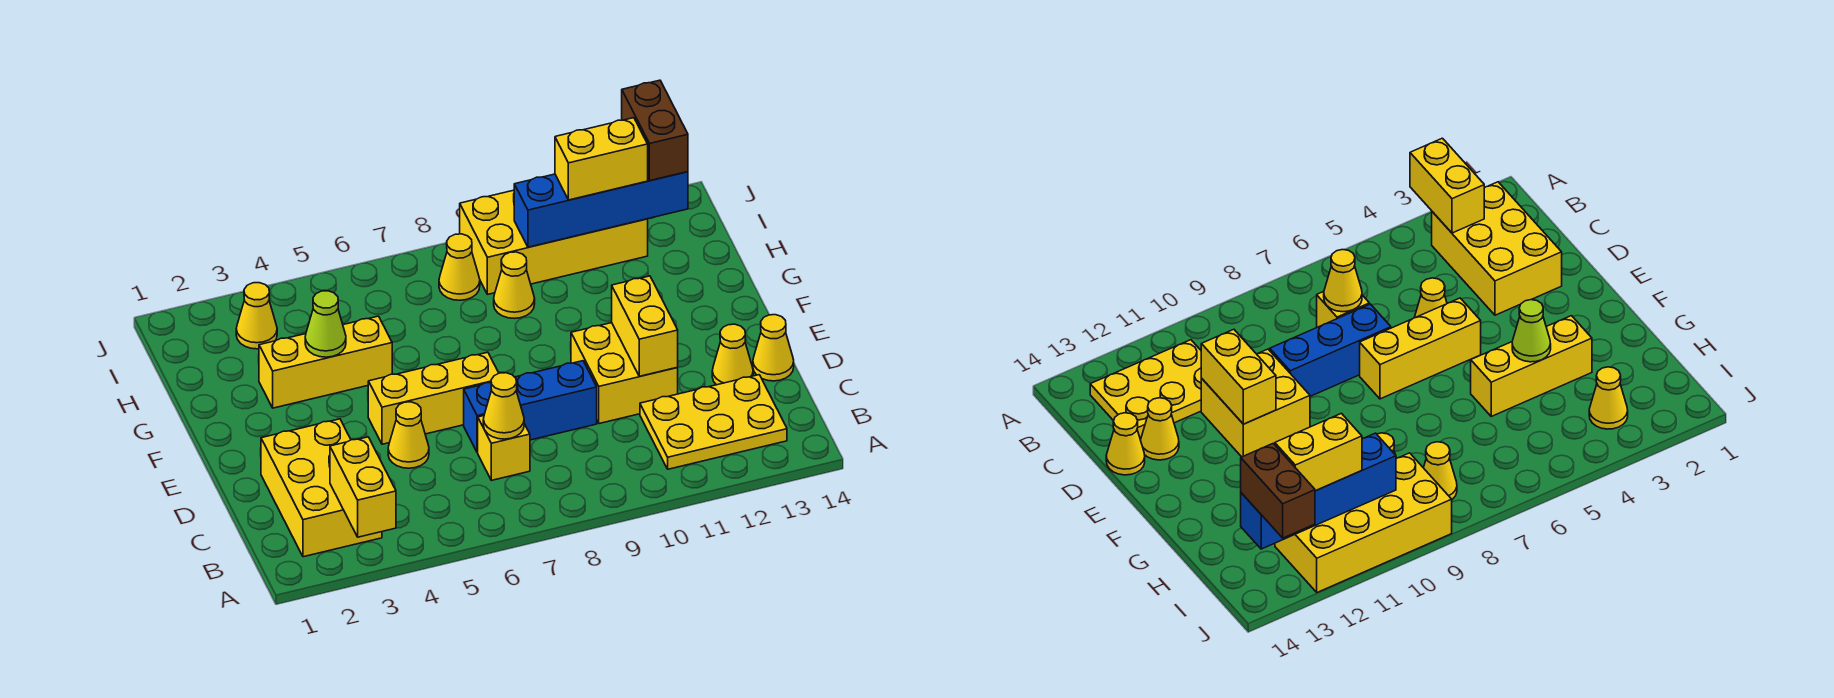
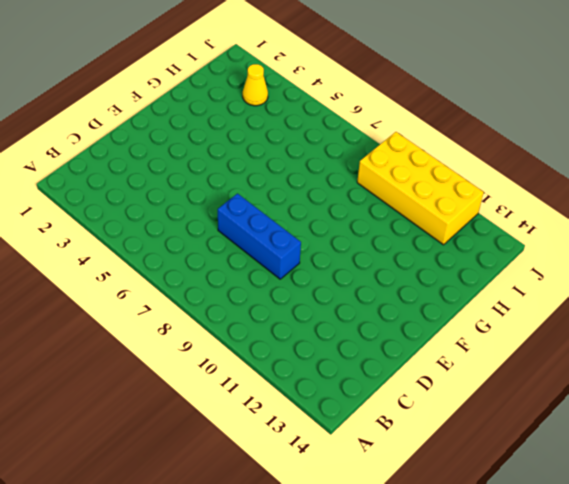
none -> yellow 2x3 brick [261,419,382,557]
none -> yellow 2x3 plate [640,375,787,469]
none -> yellow 1x1 brick [478,416,530,480]

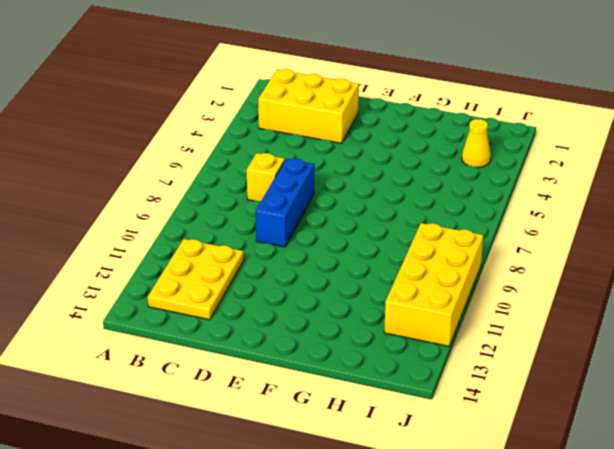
none -> yellow 1x1 cone [388,402,429,468]
none -> yellow 2x2 brick [571,323,678,424]
none -> yellow 1x1 cone [712,324,753,385]

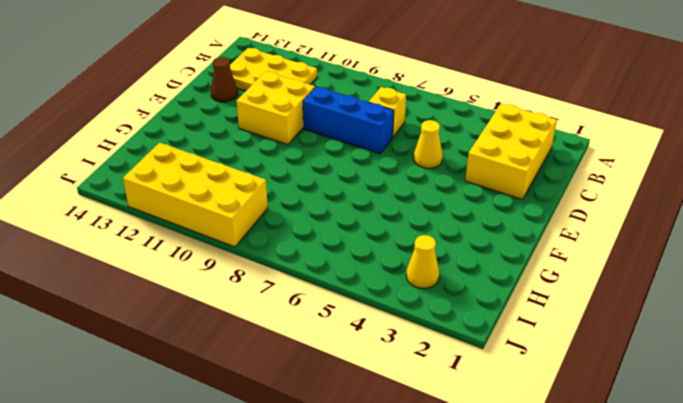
brown 1x1 cone [211,57,238,102] -> yellow 1x1 cone [712,324,753,385]
none -> yellow 1x1 cone [753,315,794,381]
none -> yellow 1x3 brick [368,352,499,444]
none -> yellow 1x3 brick [259,316,392,408]

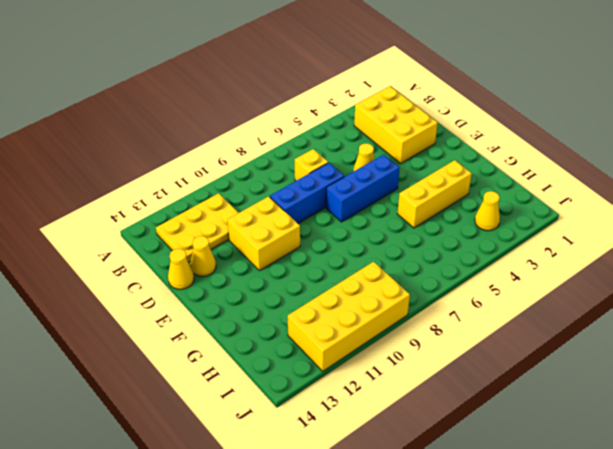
blue 1x3 brick [326,155,400,222] -> yellow 1x3 brick [368,352,499,444]
none -> yellow 1x1 cone [494,252,535,318]
none -> yellow 1x1 cone [439,234,480,300]
none -> yellow 1x2 brick [330,437,396,537]

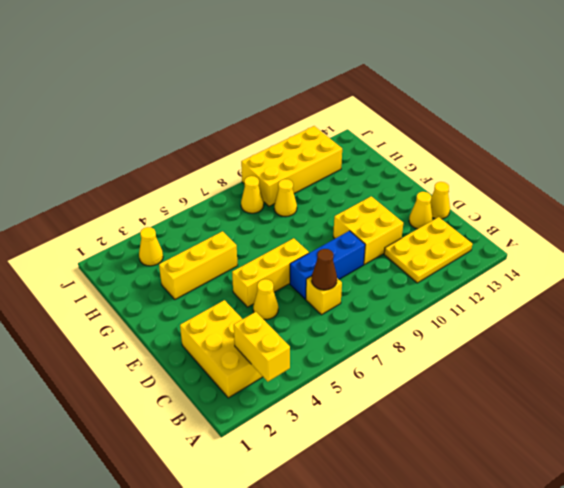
brown 1x1 cone [312,249,337,290] -> yellow 1x1 cone [483,373,524,439]
none -> yellow 1x2 brick [612,276,678,376]
none -> lime 1x1 cone [305,291,346,357]
none -> blue 1x4 brick [514,172,688,247]

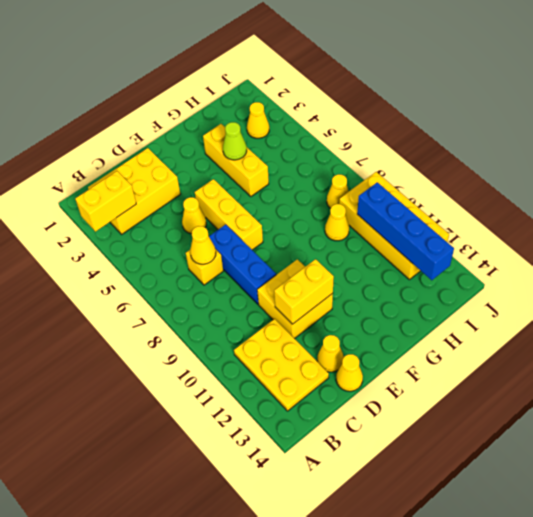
none -> yellow 1x2 brick [555,118,648,200]
none -> brown 1x2 brick [622,80,688,181]

